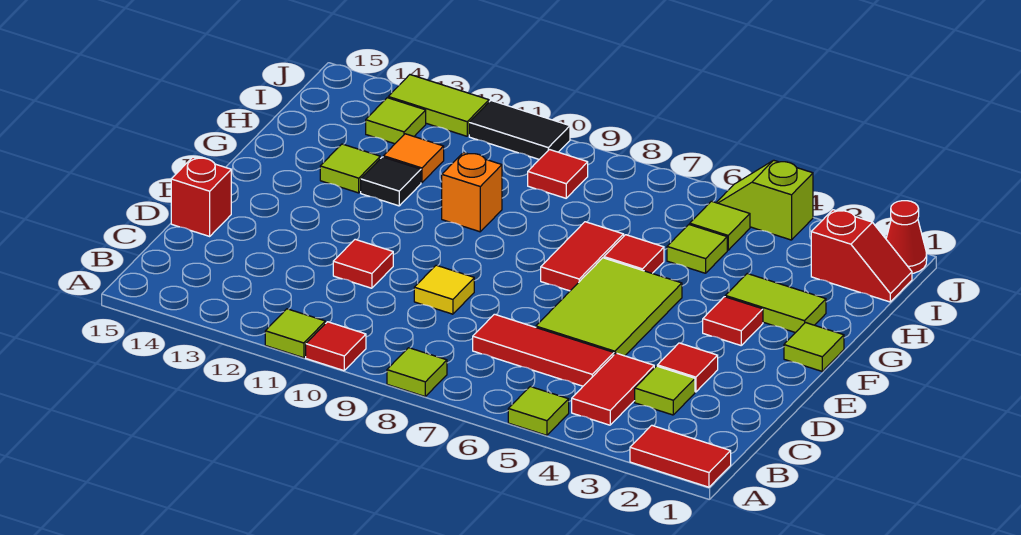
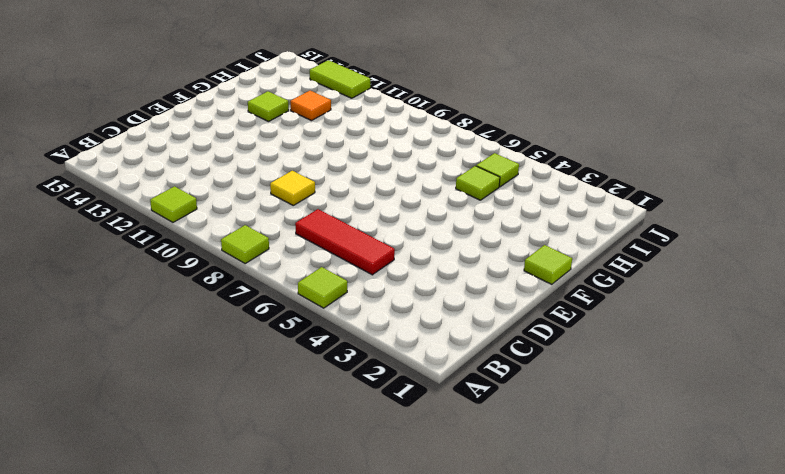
none -> red 1x2 tile [630,425,731,487]
none -> red 1x1 tile [306,322,366,371]
none -> red 1x2 tile [572,353,654,425]
none -> lime 1x1 tile [635,366,695,415]

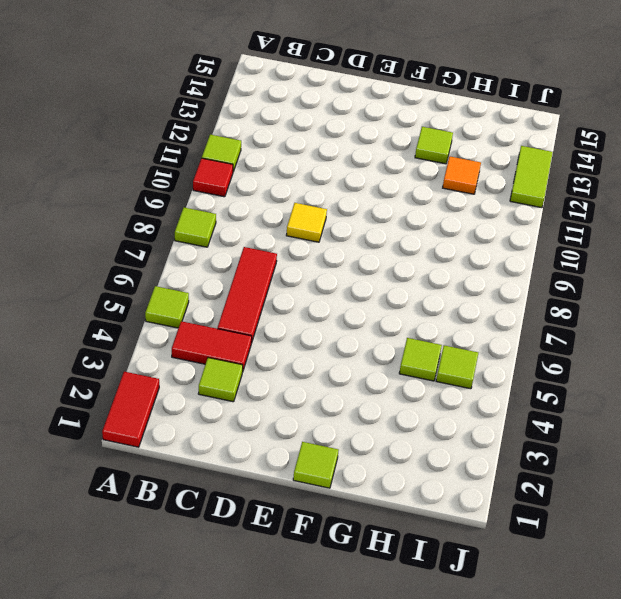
none -> red 1x1 tile [657,343,718,392]
none -> lime 2x3 tile [536,258,682,356]
none -> red 1x1 tile [333,239,393,288]
none -> red 1x1 brick [171,157,231,236]

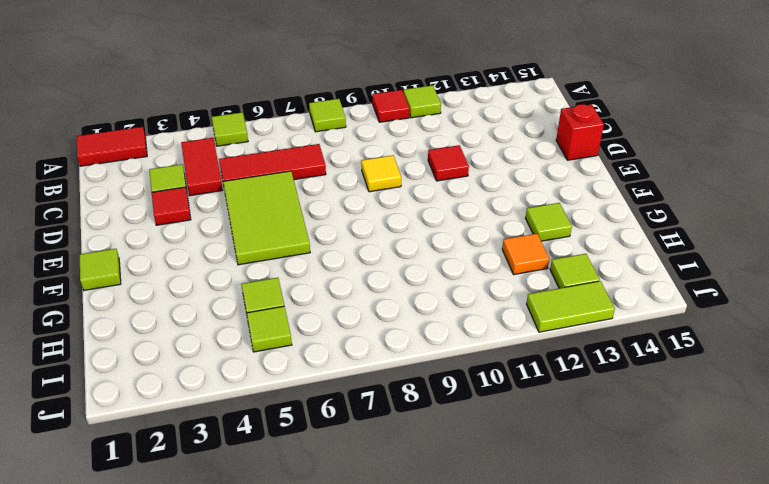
none -> red 1x1 tile [703,297,763,345]
none -> red 1x2 tile [541,222,624,291]
none -> lime 1x2 tile [725,274,826,333]
none -> red 1x1 tile [604,235,664,273]

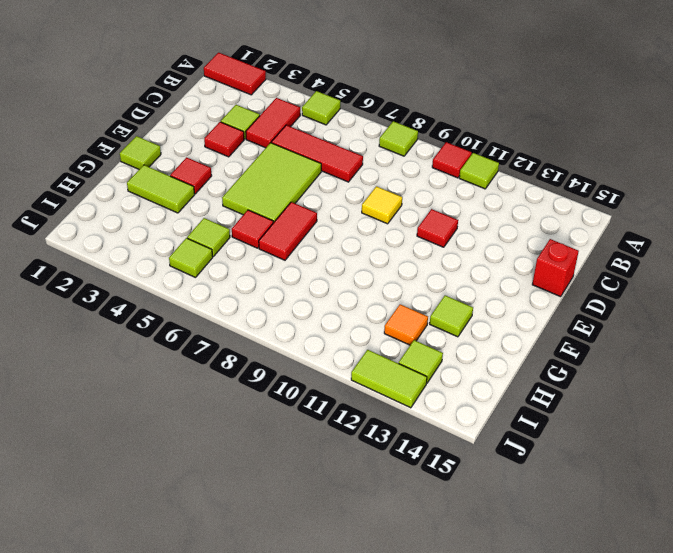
none -> orange 1x1 brick [442,152,502,232]
none -> black 1x1 tile [361,157,421,206]
none -> red 1x2 slope [811,210,912,302]
none -> red 1x1 tile [528,149,588,198]

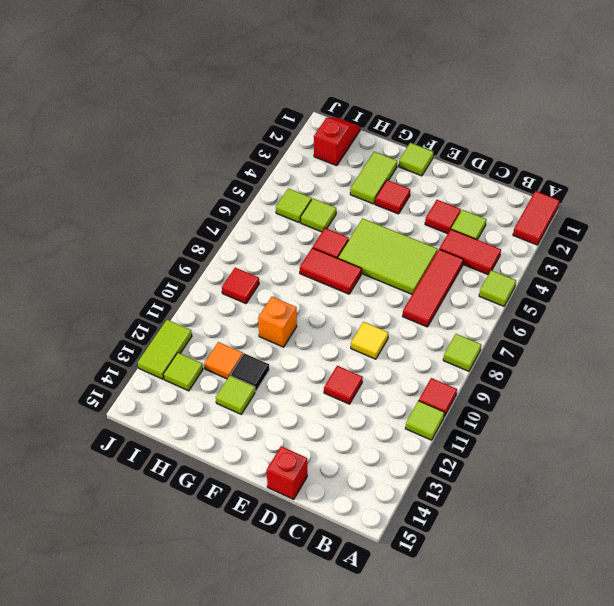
none -> red 1x1 cone [886,201,927,274]
none -> lime 1x2 slope [716,160,813,240]
none -> black 1x2 tile [469,101,570,159]

